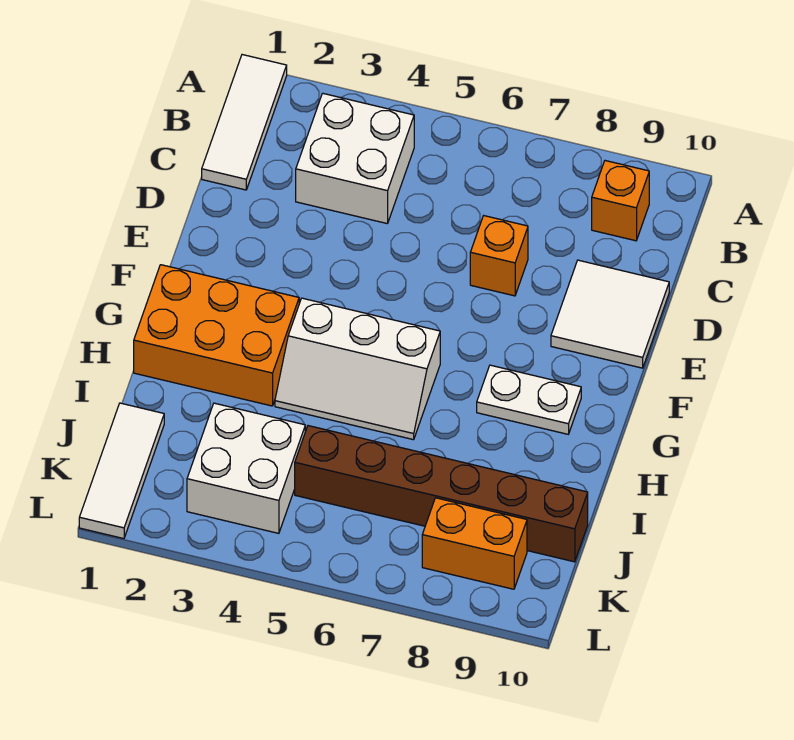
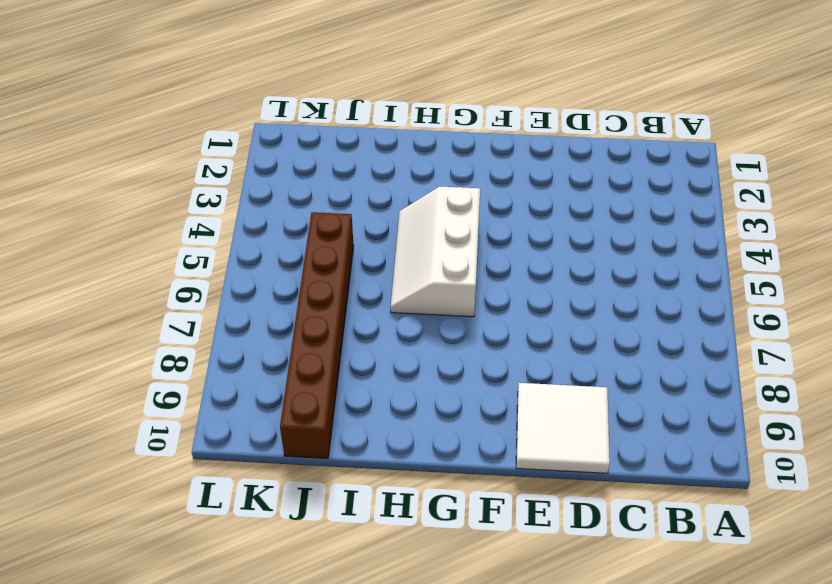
none -> white 1x3 tile [202,55,287,190]
none -> white 2x2 brick [296,93,414,224]
none -> orange 1x1 brick [592,161,649,241]

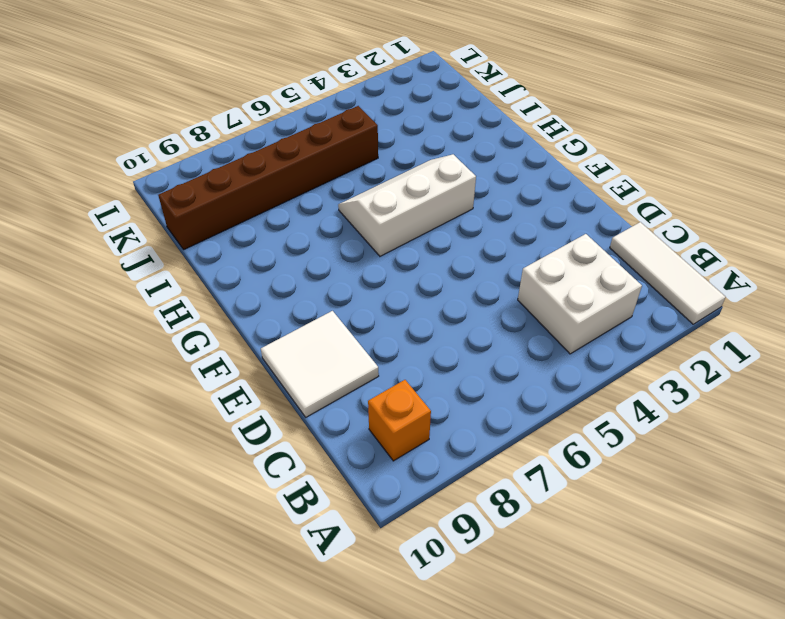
none -> orange 1x1 brick [470,216,528,296]
none -> orange 2x3 brick [134,265,299,406]
none -> white 1x2 plate [477,365,581,434]

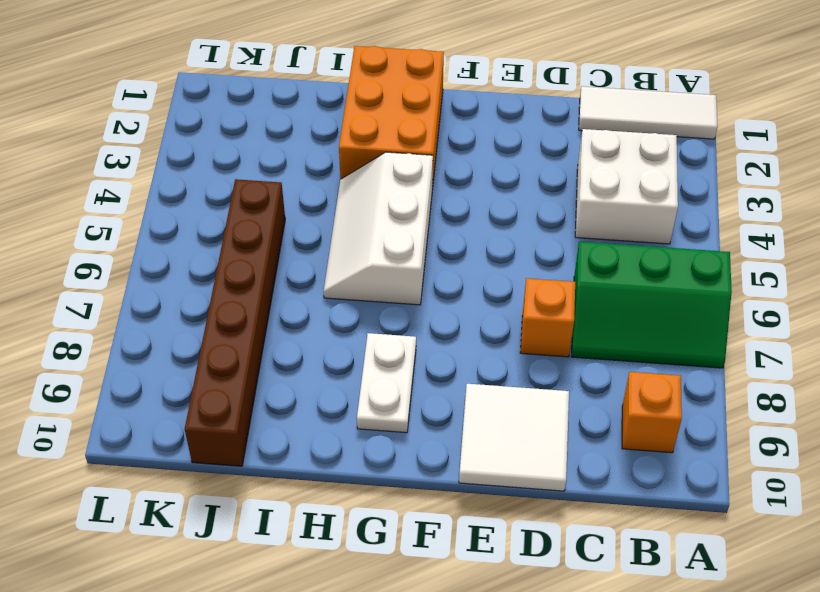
green 2x3 slope [571,242,732,368] -> none
none -> white 1x3 tile [79,403,164,539]
none -> white 2x2 brick [187,403,305,533]
none -> orange 1x2 brick [422,498,527,589]

